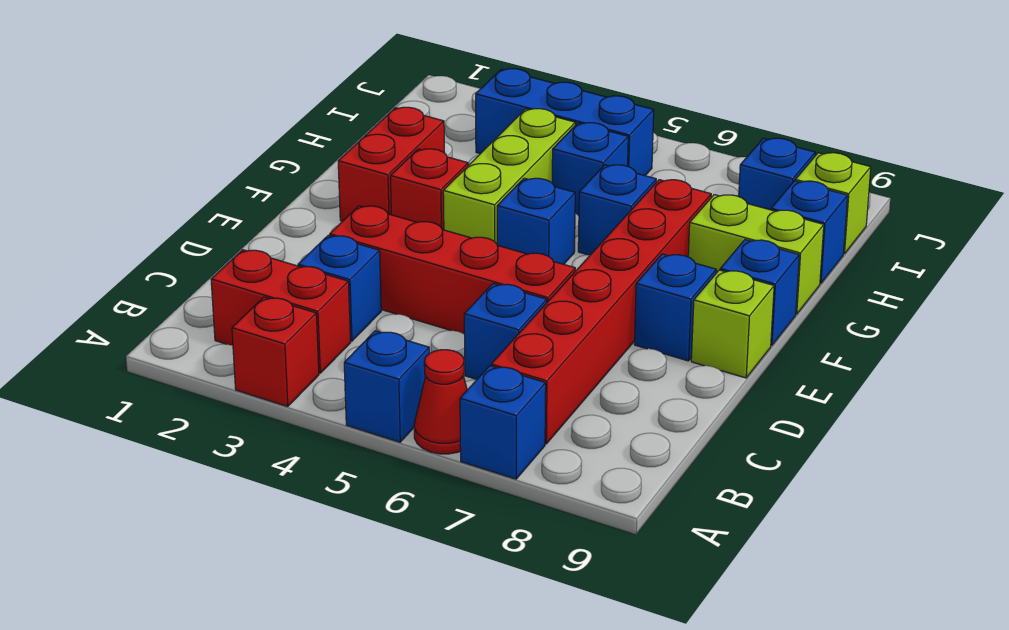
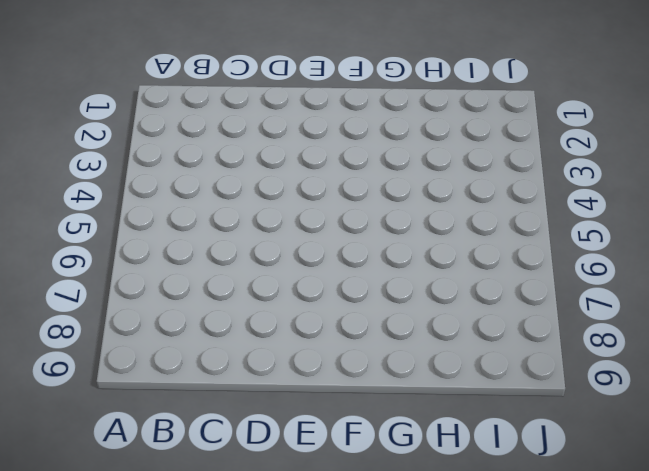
none -> red 1x1 brick [232,297,319,407]
none -> blue 1x1 brick [344,331,429,442]
none -> red 1x1 cone [414,350,467,454]

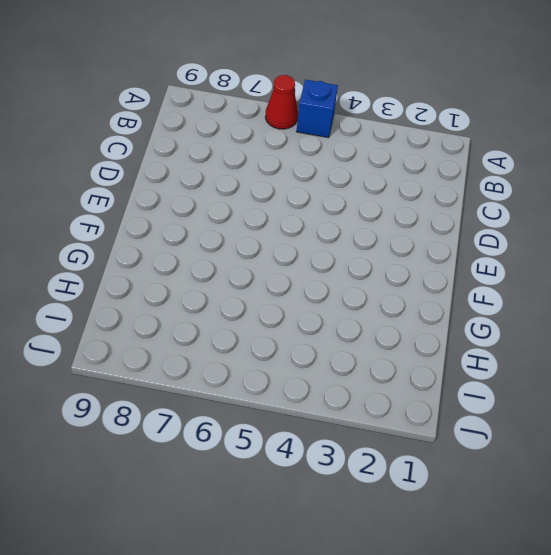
none -> red 1x1 brick [232,297,319,407]
none -> blue 1x1 brick [460,366,546,479]
none -> red 1x2 brick [211,250,351,373]

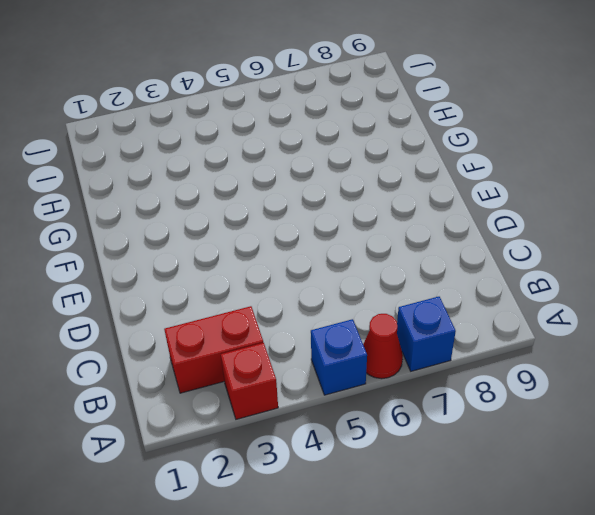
none -> red 1x6 brick [491,180,711,444]
none -> blue 1x1 brick [298,235,381,341]
none -> blue 1x1 brick [464,284,547,379]

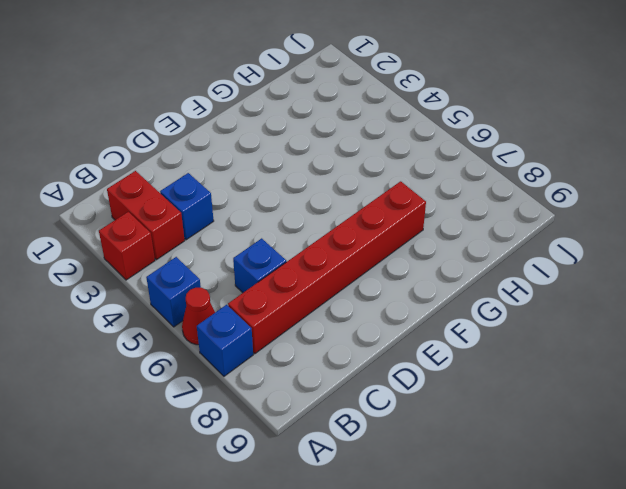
none -> red 1x4 brick [330,206,575,335]
none -> blue 1x1 brick [634,254,716,361]
none -> lime 1x1 brick [691,270,774,378]

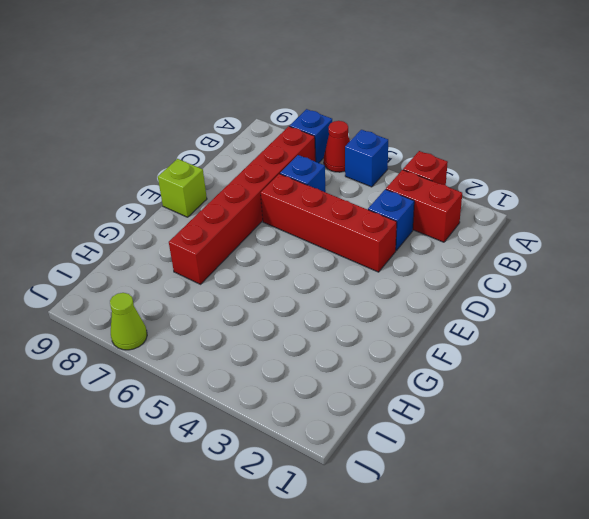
lime 1x1 cone [110,293,147,350] -> none
none -> blue 1x1 brick [634,254,716,361]
none -> red 1x2 brick [338,107,445,221]
none -> red 1x1 brick [390,149,468,230]

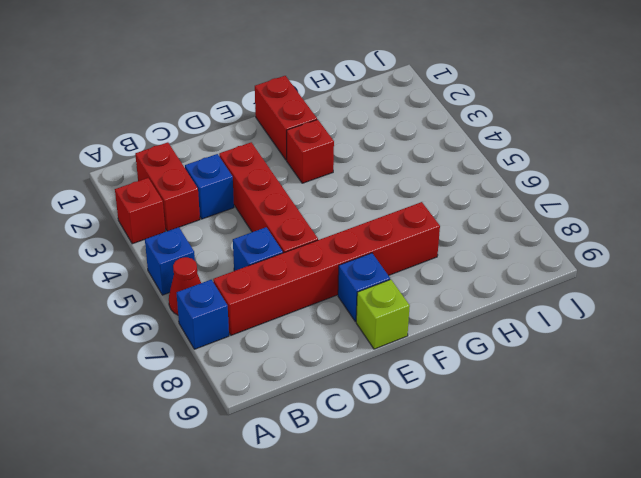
red 1x2 brick [255,76,317,160] -> red 1x2 brick turned to [338,107,445,221]
none -> lime 1x3 brick [443,109,575,244]
none -> blue 1x1 brick [497,178,575,264]
none -> blue 1x1 brick [720,240,799,346]

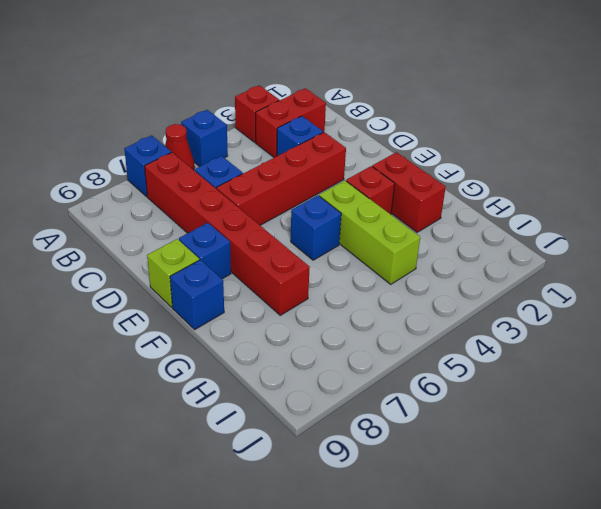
none -> blue 1x1 brick [578,165,656,255]
none -> lime 1x2 brick [688,195,824,314]
none -> blue 1x1 brick [552,123,628,216]

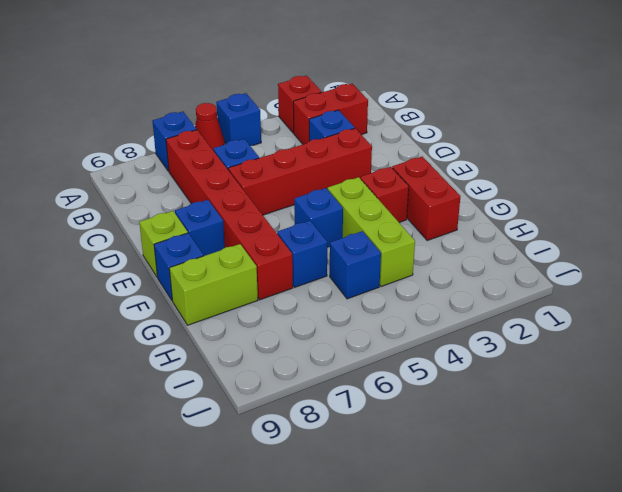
none -> blue 1x1 brick [771,181,848,284]
none -> blue 1x3 brick [476,69,654,176]
none -> blue 1x1 brick [739,138,815,210]

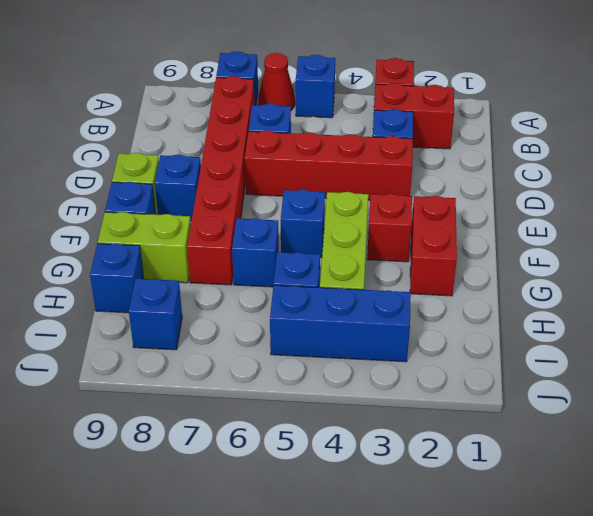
none -> lime 1x1 brick [795,153,871,254]

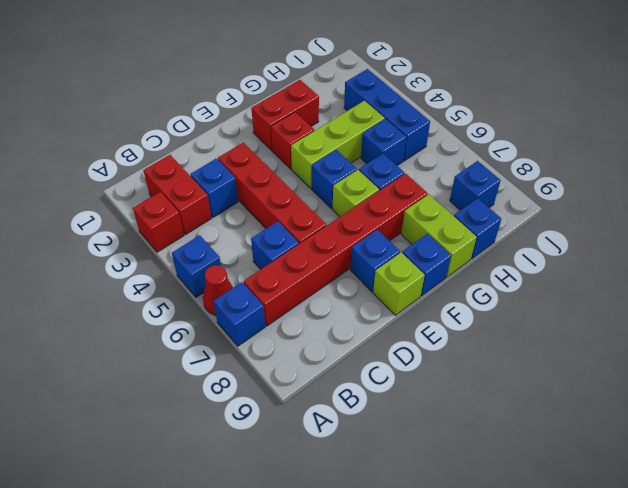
lime 1x1 brick [333,170,379,217] -> lime 1x1 brick moved to [795,153,871,254]

